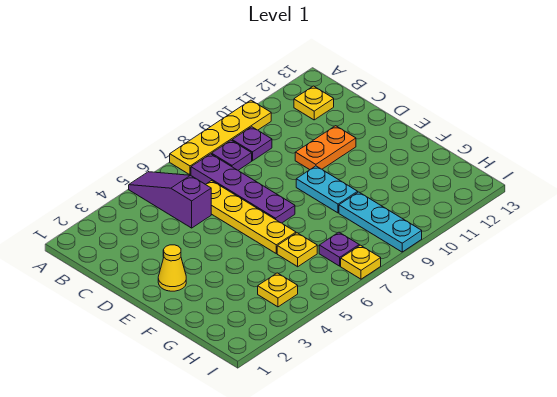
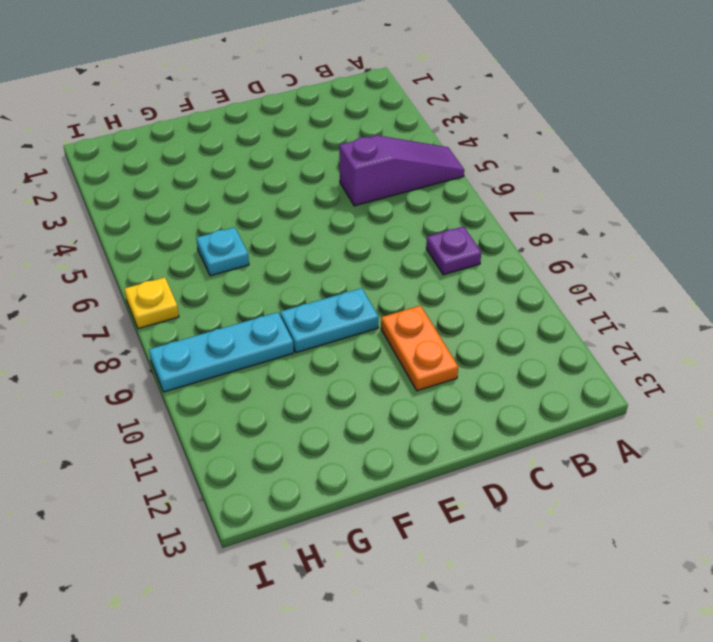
cyan 1x1 plate [196,227,249,276] -> yellow 1x1 plate [277,233,317,267]
none -> yellow 1x4 plate [170,100,271,175]
none -> purple 1x4 plate [191,154,295,223]
none -> purple 1x1 plate [232,127,272,161]

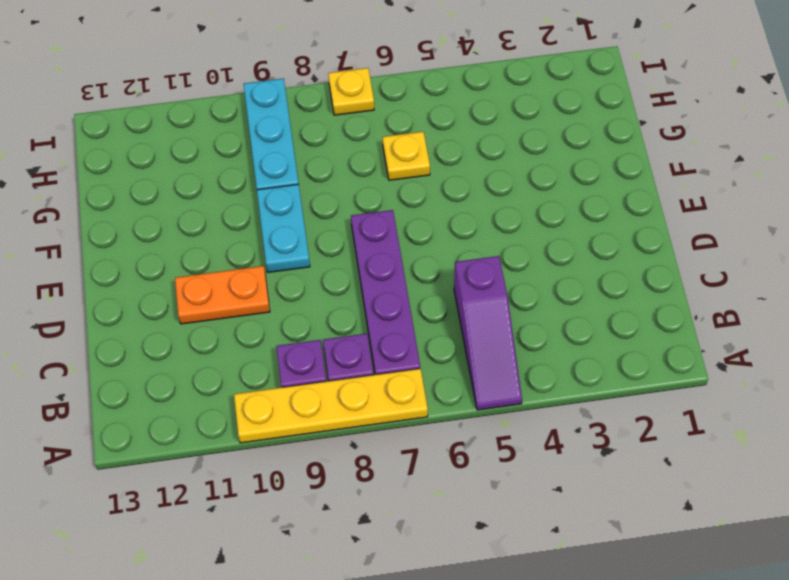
none -> yellow 1x1 plate [294,86,334,120]
none -> yellow 1x4 plate [206,181,296,254]
none -> yellow 1x1 cone [158,245,186,291]

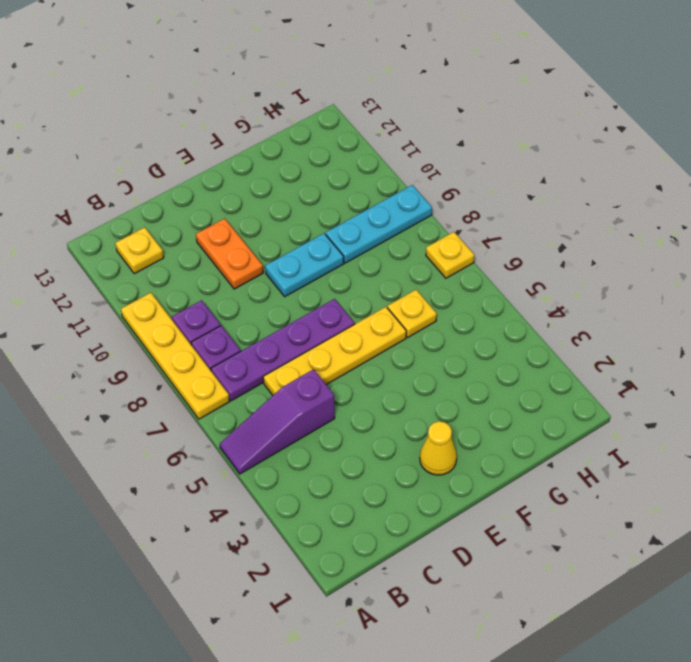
none -> yellow 1x1 plate [258,273,298,307]
none -> purple 1x1 plate [319,232,359,266]

